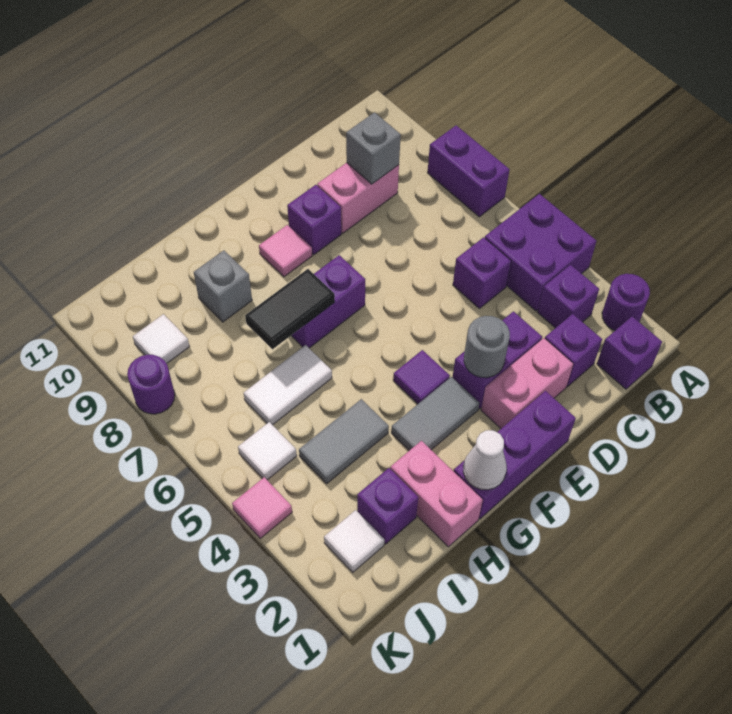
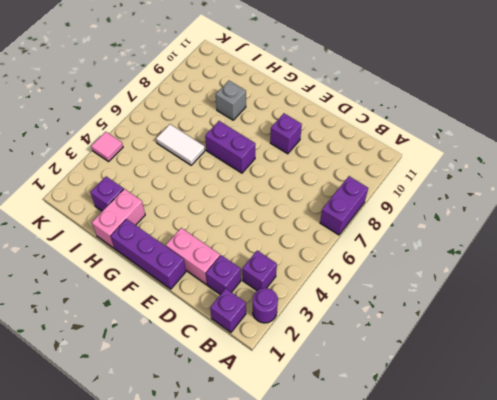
none -> purple 2x2 brick [485,194,596,311]
none -> purple 1x1 brick [453,237,511,309]
none -> pink 1x2 brick [317,163,399,233]
none -> purple 1x2 brick [452,311,542,409]

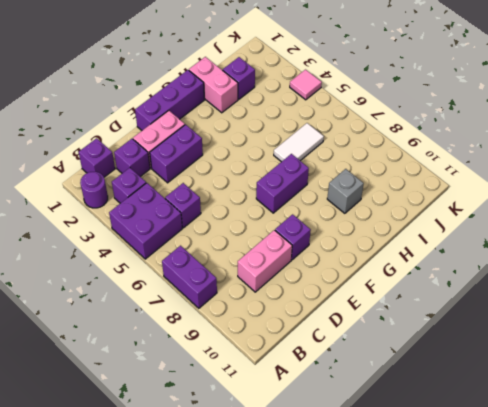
none -> grey 1x2 tile [391,377,479,450]
none -> purple 1x1 tile [393,350,450,404]
none -> pink 1x1 tile [259,225,312,277]
none -> grey 1x2 tile [299,399,389,484]

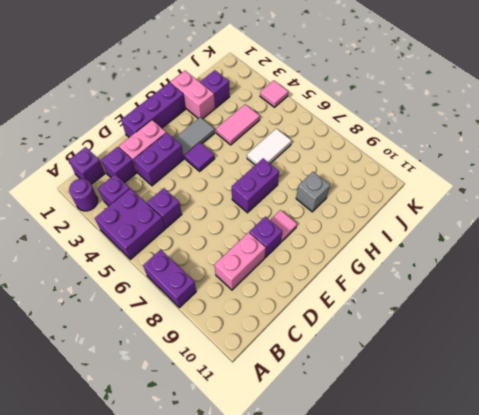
pink 1x2 tile [216,104,260,145] -> grey 1x2 tile [299,399,389,484]
none -> white 1x1 tile [324,510,384,572]
none -> white 1x1 tile [238,422,297,480]
none -> white 1x1 tile [133,314,189,364]
none -> purple 1x1 round brick [127,355,175,414]

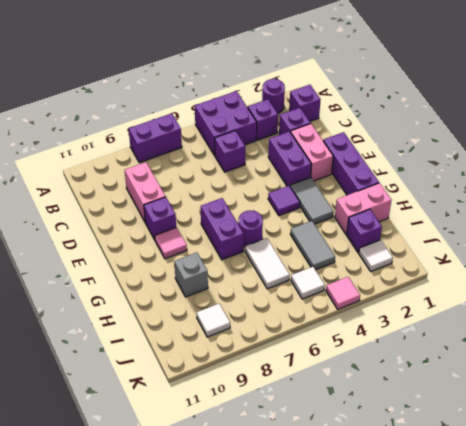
purple 1x1 round brick [238,211,263,247] -> purple 1x1 round brick moved to [127,355,175,414]
none -> grey 1x1 brick [346,112,401,184]
none -> grey 1x1 round brick [464,316,510,378]
none -> white 1x1 cone [463,430,507,490]
none -> black 1x2 tile [245,269,335,349]

